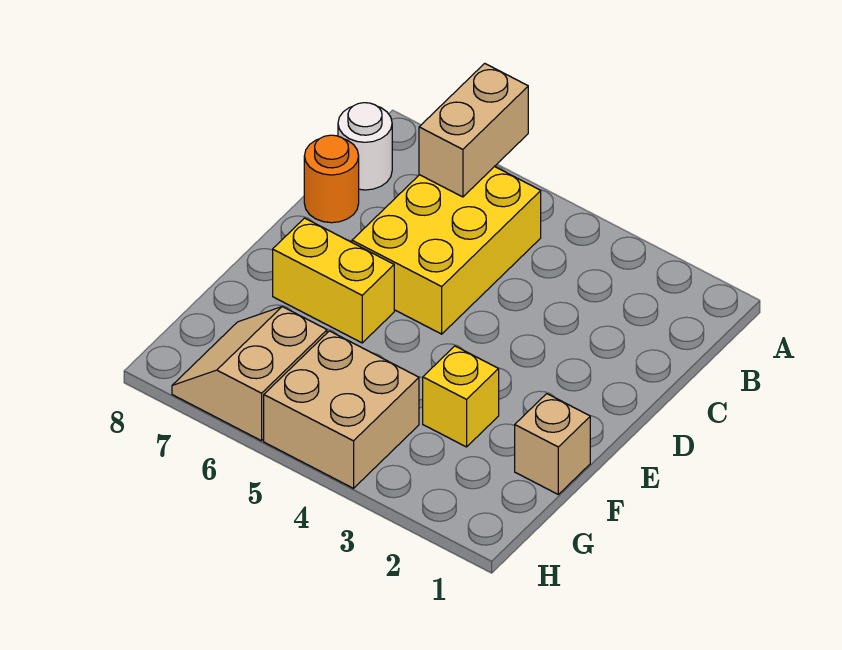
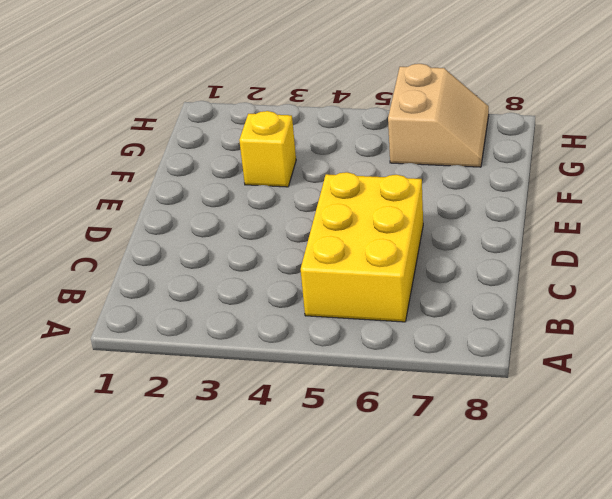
none -> white 1x1 round brick [338,103,392,190]
none -> orange 1x1 round brick [304,135,359,223]

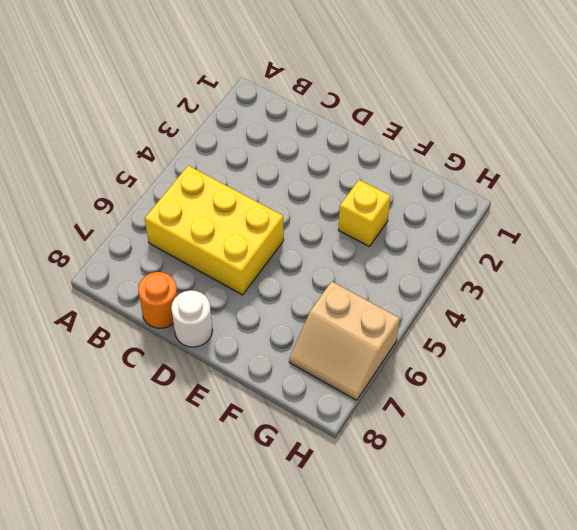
white 1x1 round brick [171,290,212,347] -> white 1x1 round brick moved to [338,103,392,190]
none -> yellow 1x2 brick [273,218,394,343]
none -> tan 1x1 brick [515,394,590,494]

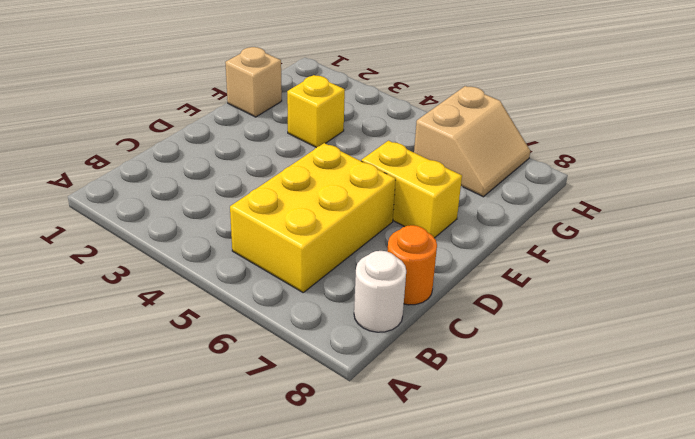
none -> tan 2x2 brick [264,331,419,488]
none -> tan 1x2 brick [419,63,528,197]

